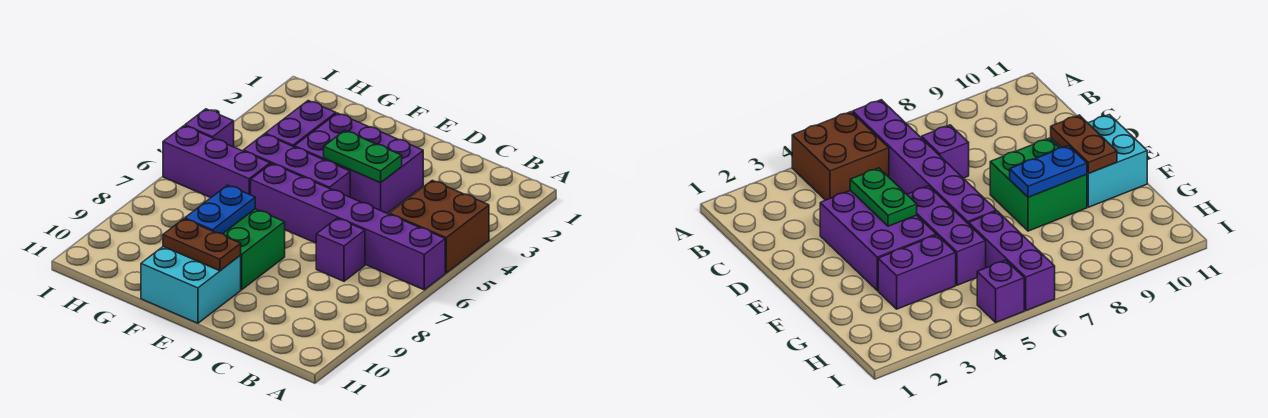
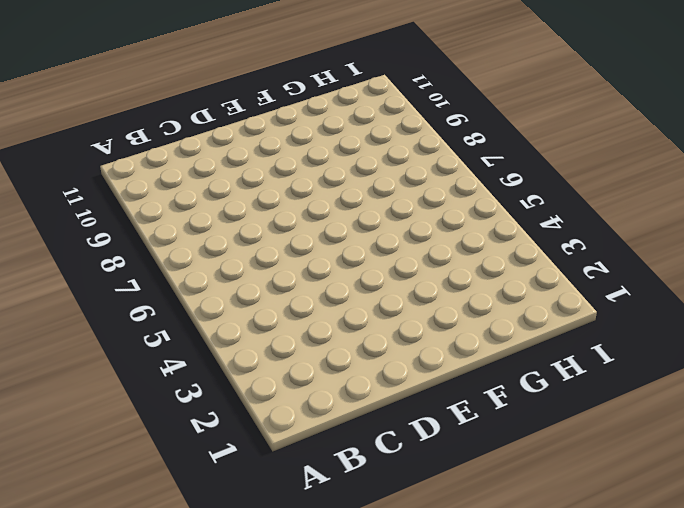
none -> brown 2x2 brick [389,180,489,273]
none -> purple 1x6 brick [251,164,445,290]
none -> purple 1x1 brick [316,218,365,281]

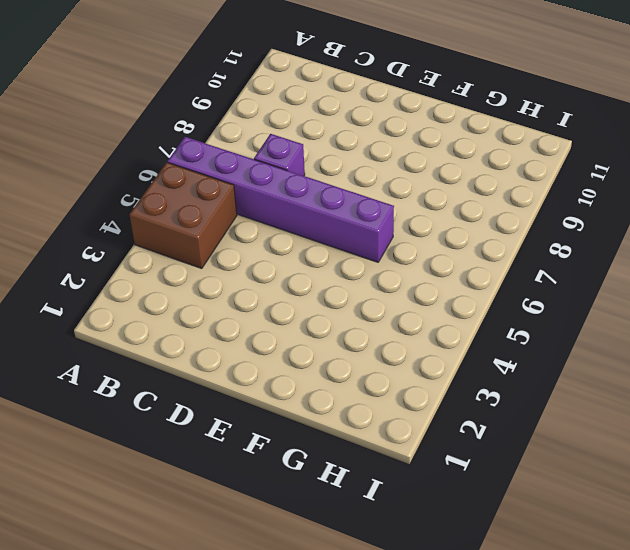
none -> purple 2x3 brick [294,113,423,213]
none -> purple 1x3 brick [243,134,350,197]
none -> green 2x2 brick [223,209,285,290]

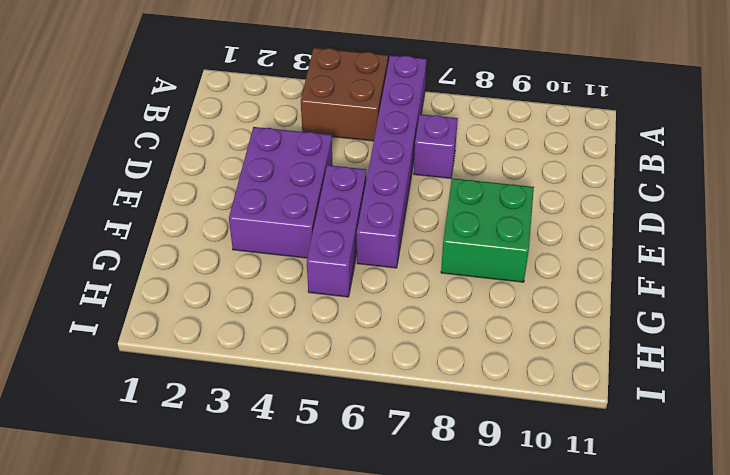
none -> cyan 2x2 brick [141,247,241,323]
none -> purple 1x2 brick [265,101,336,147]
none -> purple 1x3 brick [163,126,270,198]

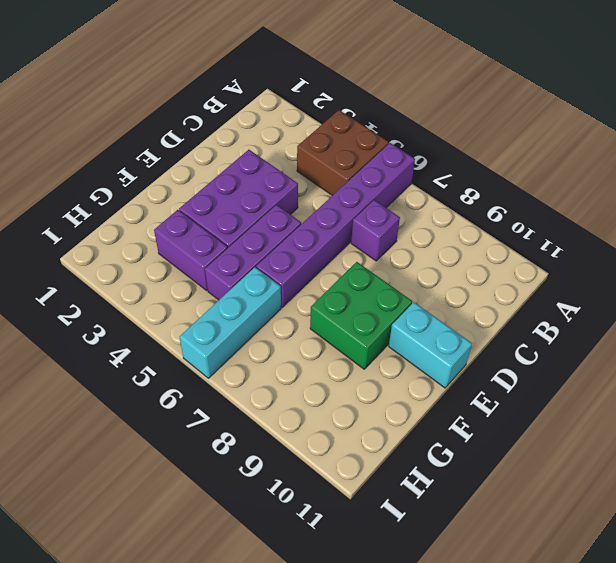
cyan 1x2 brick [389,302,472,388] -> cyan 2x2 brick [141,247,241,323]
cyan 1x3 brick [179,267,281,378] -> purple 1x3 brick [163,126,270,198]
none -> purple 1x1 brick [185,109,234,147]
none -> green 1x2 plate [324,131,402,182]
none -> brown 1x2 plate [163,219,241,271]

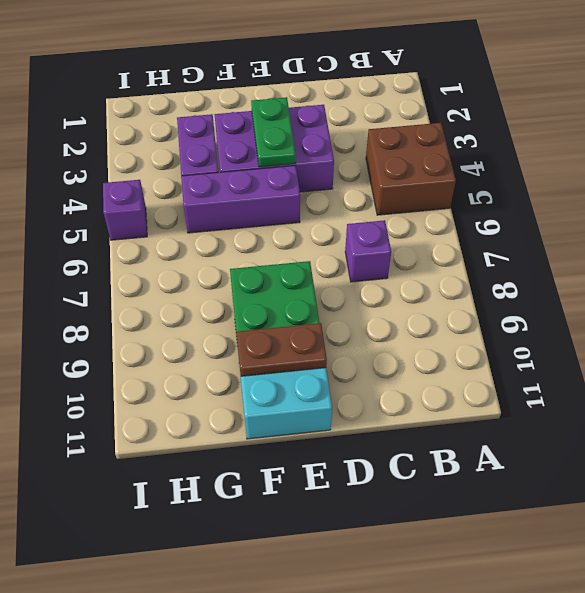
green 1x2 plate [251,97,296,167] -> green 1x2 plate turned to [324,131,402,182]
none -> purple 1x6 brick [251,164,445,290]
none -> purple 1x3 brick [163,126,270,198]
none -> blue 1x2 plate [185,185,255,234]

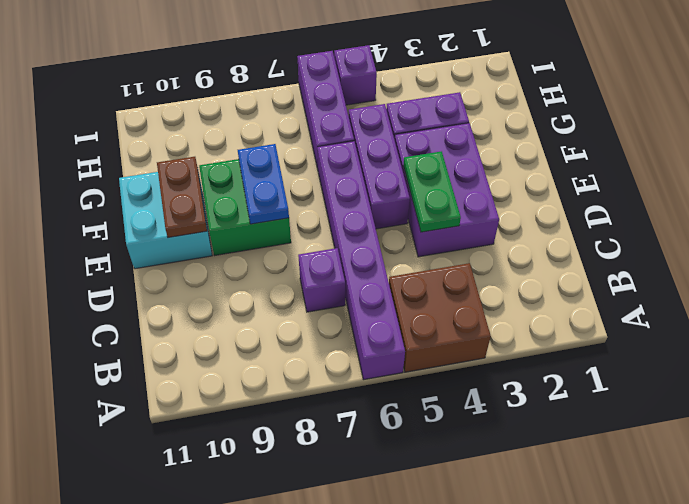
blue 1x2 plate [238,144,289,224] -> blue 1x2 plate turned to [185,185,255,234]

